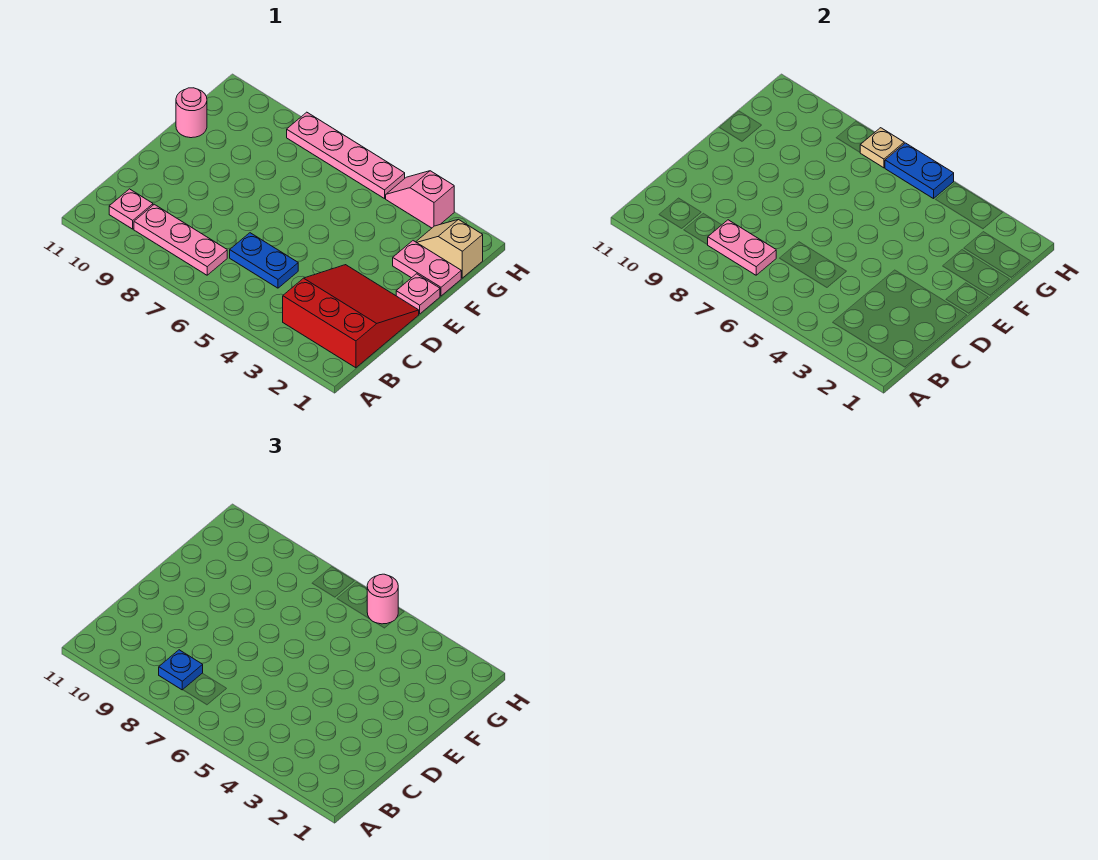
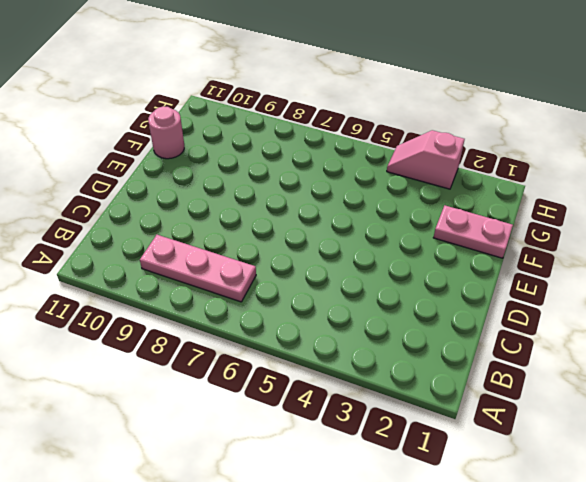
none -> red 3x3 slope [283,265,419,368]
none -> pink 1x1 plate [109,189,153,229]
none -> blue 1x2 plate [230,233,298,288]

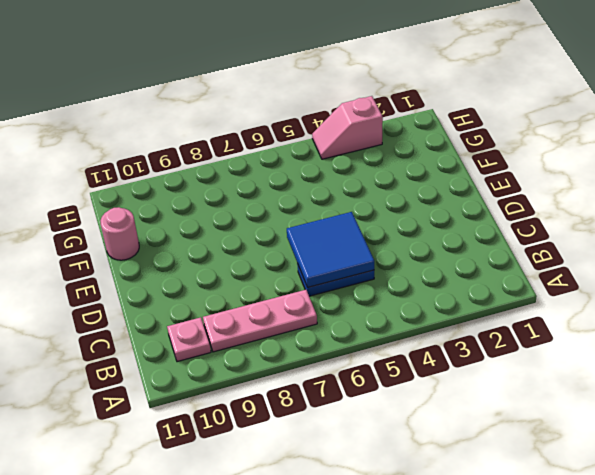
blue 2x2 tile [287,212,374,287] -> none
none -> red 3x3 slope [283,265,419,368]
none -> pink 1x1 plate [396,274,440,314]
none -> pink 1x2 plate [393,241,461,296]

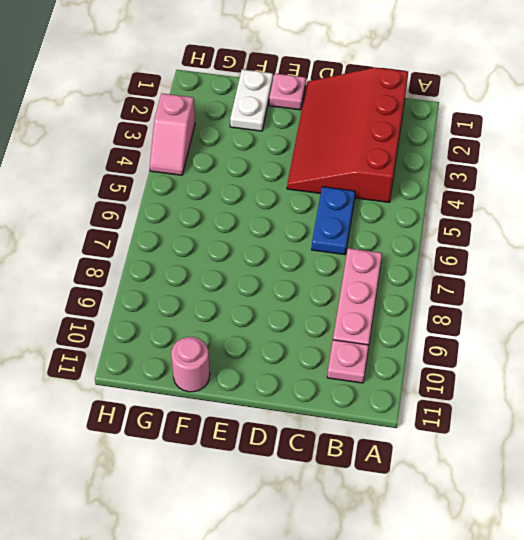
red 3x4 slope [287,68,408,202] -> red 3x3 slope [283,265,419,368]
white 1x2 plate [230,70,273,131] -> pink 1x2 plate [393,241,461,296]
none -> tan 1x2 slope [416,219,483,278]
none -> pink 1x4 plate [287,112,405,199]
none -> pink 1x2 plate [708,220,776,275]

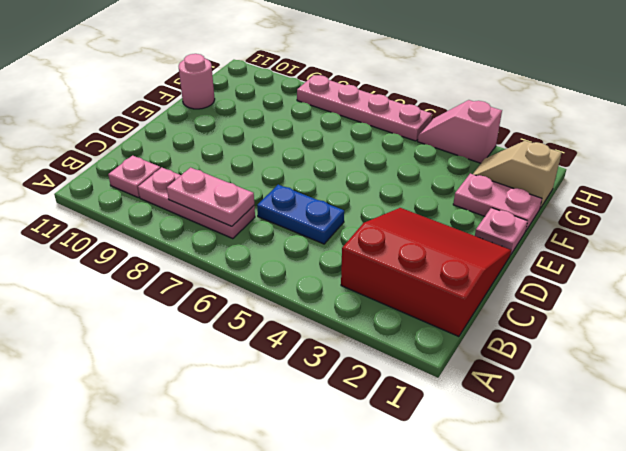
none -> blue 1x2 plate [885,143,954,199]
none -> tan 1x1 plate [860,128,904,168]
none -> blue 1x1 plate [159,650,203,690]

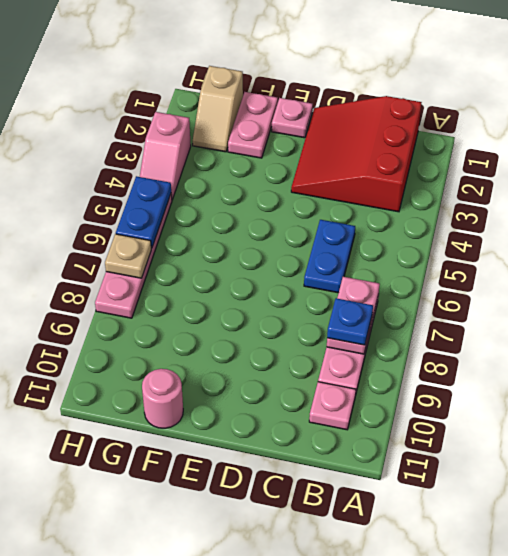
none -> pink 1x1 round brick [367,574,398,624]

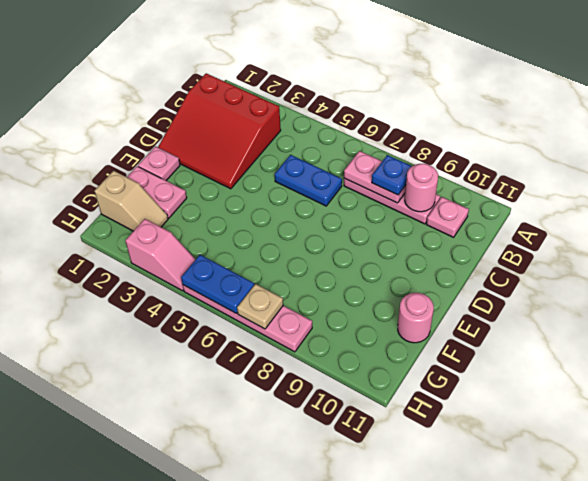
pink 1x1 round brick [405,164,438,212] -> pink 1x1 round brick moved to [367,574,398,624]

